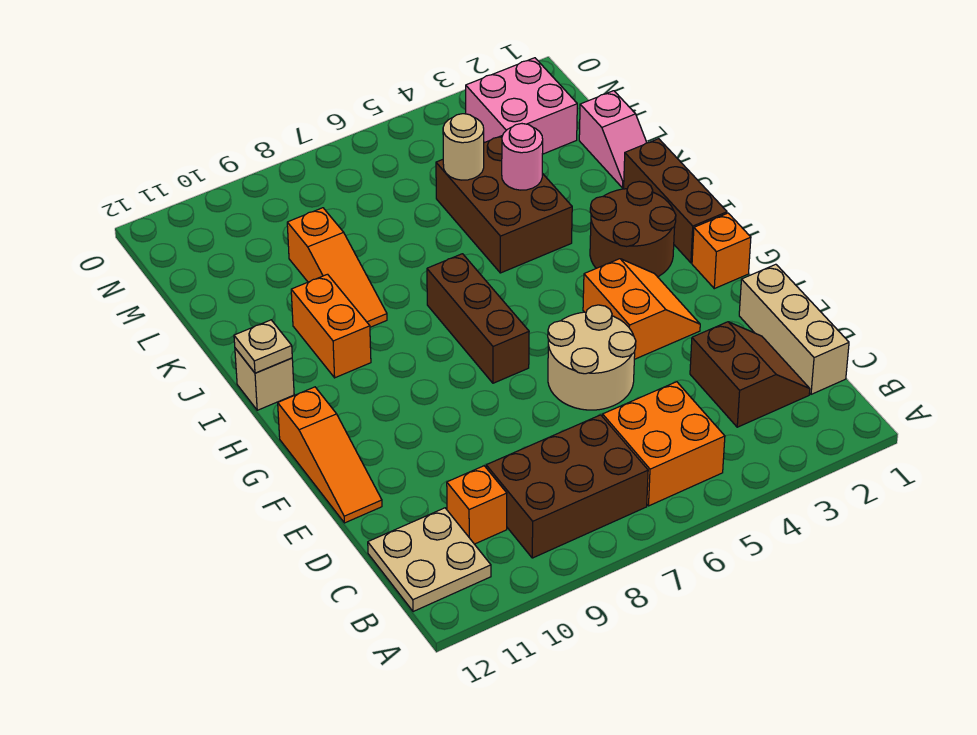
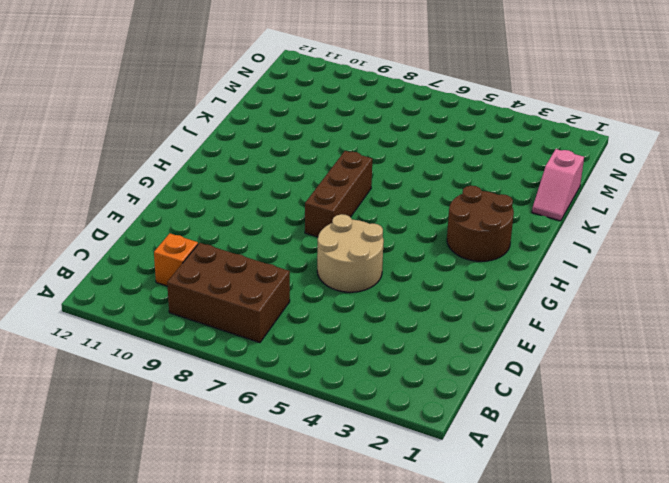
none -> orange 2x2 brick [603,382,725,506]
none -> tan 2x2 plate [368,508,491,612]
none -> tan 1x3 brick [739,264,849,394]

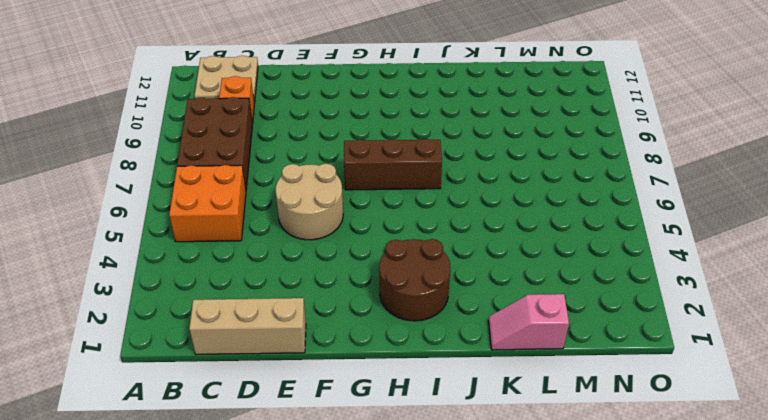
none -> brown 2x2 slope [690,322,810,427]
none -> orange 1x3 slope [278,387,382,523]
none -> orange 2x2 slope [583,259,700,359]

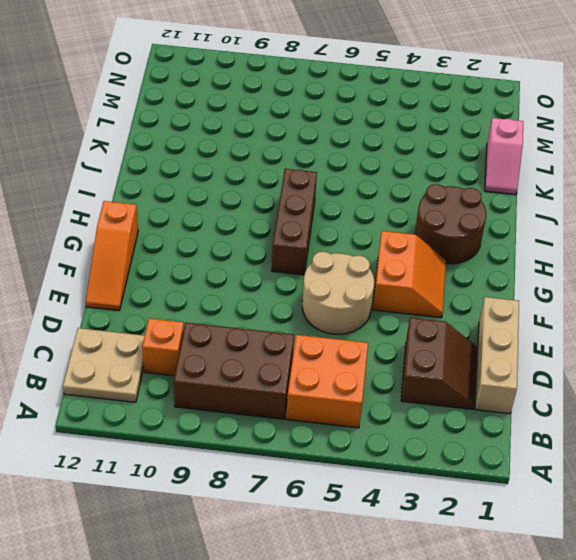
none -> orange 1x1 brick [692,213,751,289]
none -> brown 1x3 brick [624,139,727,263]
none -> orange 1x2 brick [291,274,371,378]

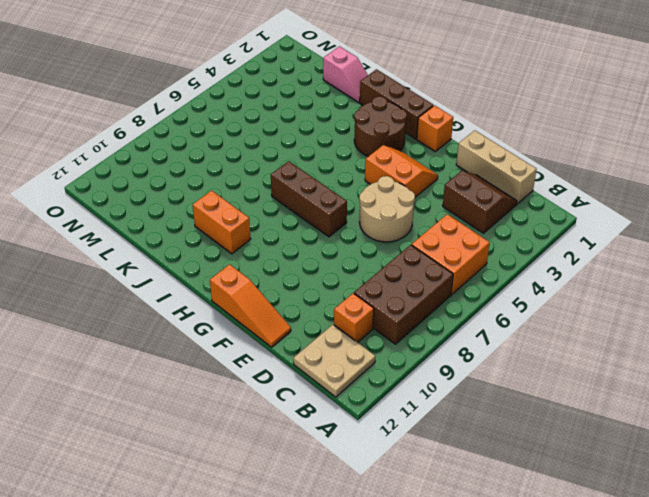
none -> tan 1x1 brick [235,348,294,410]
none -> brown 2x3 brick [436,135,572,273]
none -> orange 1x3 slope [287,208,387,327]

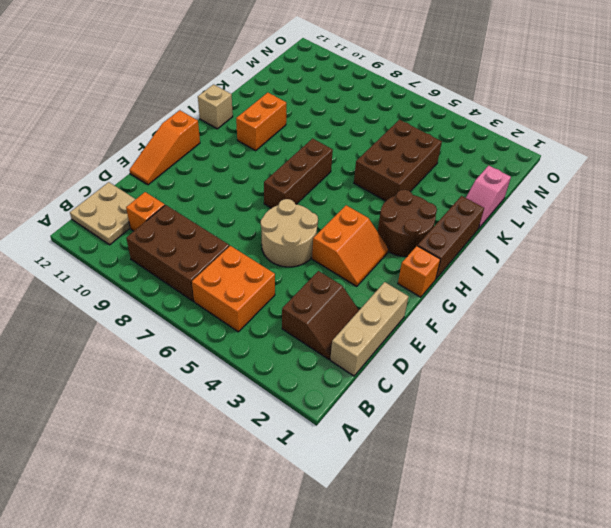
none -> orange 1x3 slope [287,208,387,327]
none -> pink 2x2 brick [465,58,577,154]
none -> tan 1x1 plate [234,320,292,373]

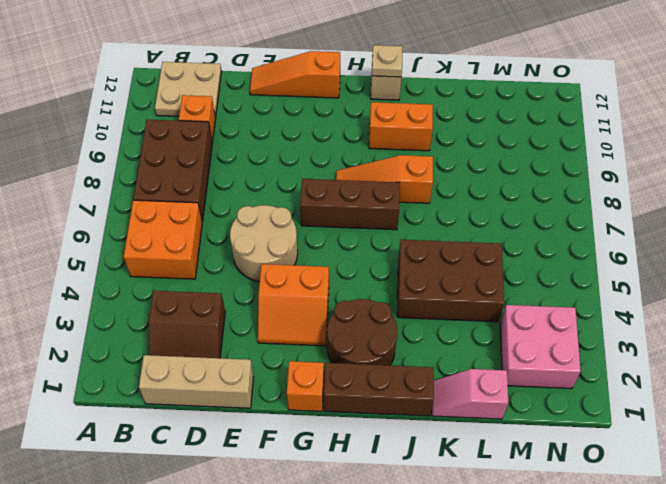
orange 1x3 slope [336,155,433,203] -> orange 1x3 slope moved to [287,208,387,327]
none -> pink 1x1 round brick [502,124,543,190]
none -> tan 1x1 round brick [443,114,484,180]

